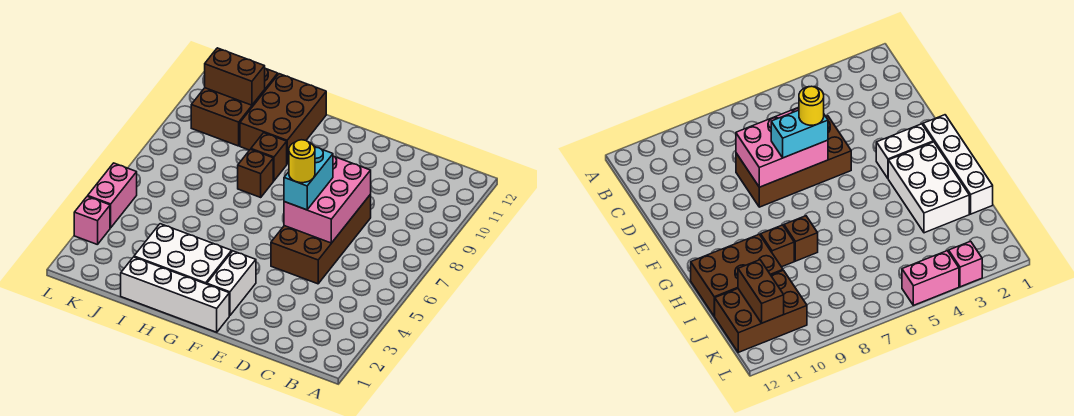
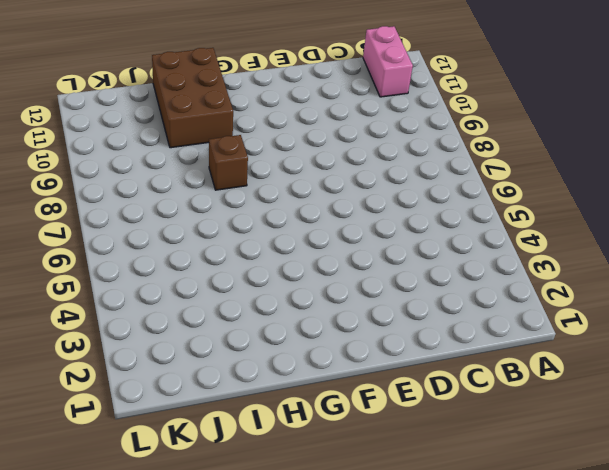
pink 1x2 brick [363,26,413,97] -> pink 1x2 brick moved to [88,163,137,228]
none -> brown 2x4 brick [271,195,371,284]
none -> white 1x4 brick [121,257,229,332]
none -> white 1x2 brick [207,251,256,316]

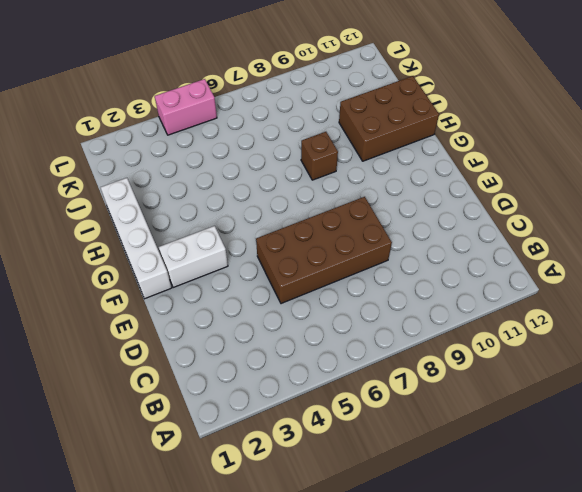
none -> white 2x3 brick [134,224,232,284]
none -> brown 1x1 brick [251,133,287,181]
none -> brown 2x3 brick [191,68,278,146]

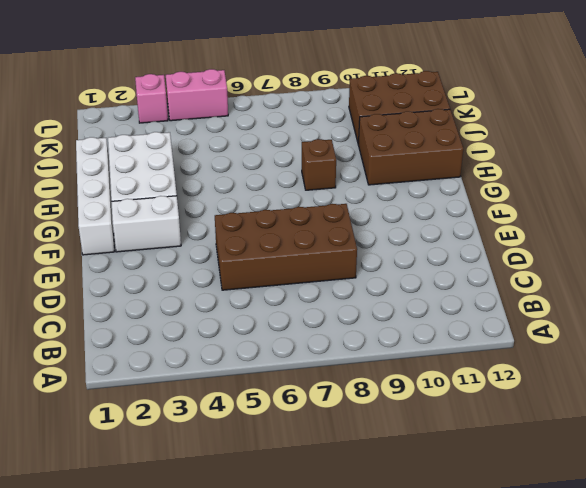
none -> brown 1x1 brick [251,133,287,181]
none -> pink 2x3 brick [284,156,371,243]
none -> brown 1x2 brick [205,48,265,105]

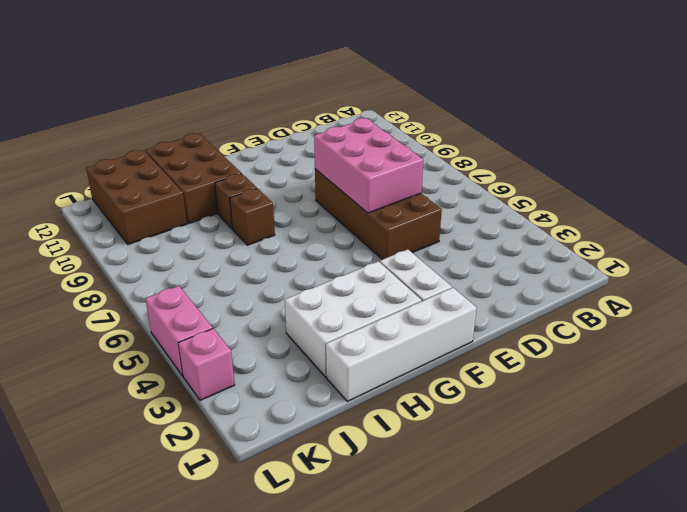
none -> brown 1x2 brick [205,48,265,105]
none -> cyan 1x2 brick [284,147,333,210]
none -> yellow 1x1 round brick [289,140,315,183]

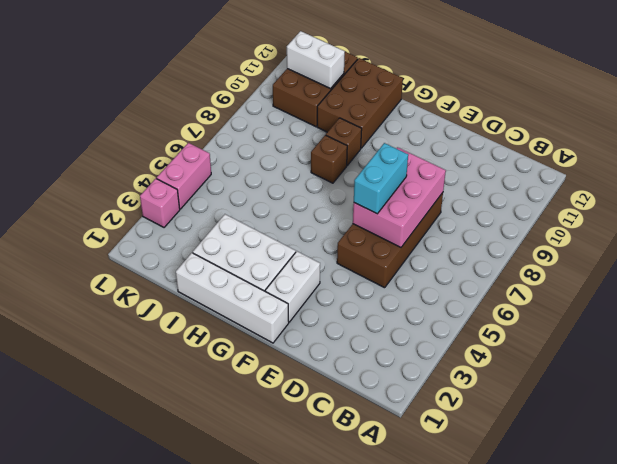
white 1x2 brick [287,31,345,89] -> brown 1x2 brick [205,48,265,105]
none -> yellow 1x1 round brick [289,140,315,183]

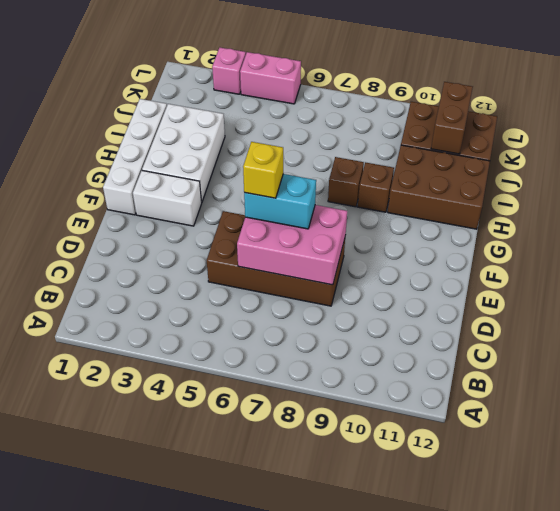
yellow 1x1 brick [243,142,283,198] -> yellow 1x1 round brick [289,140,315,183]

